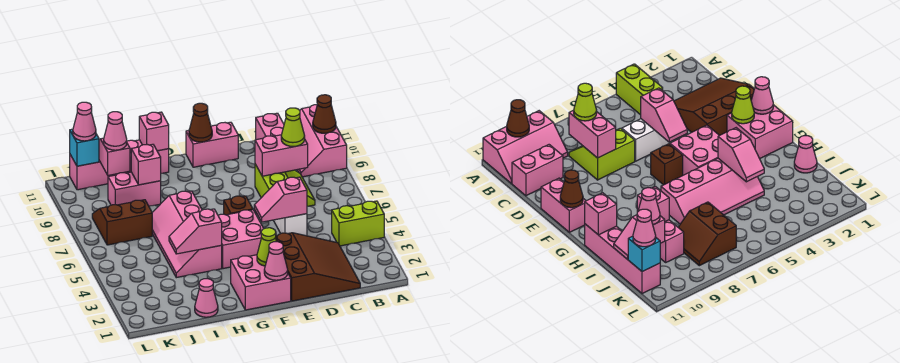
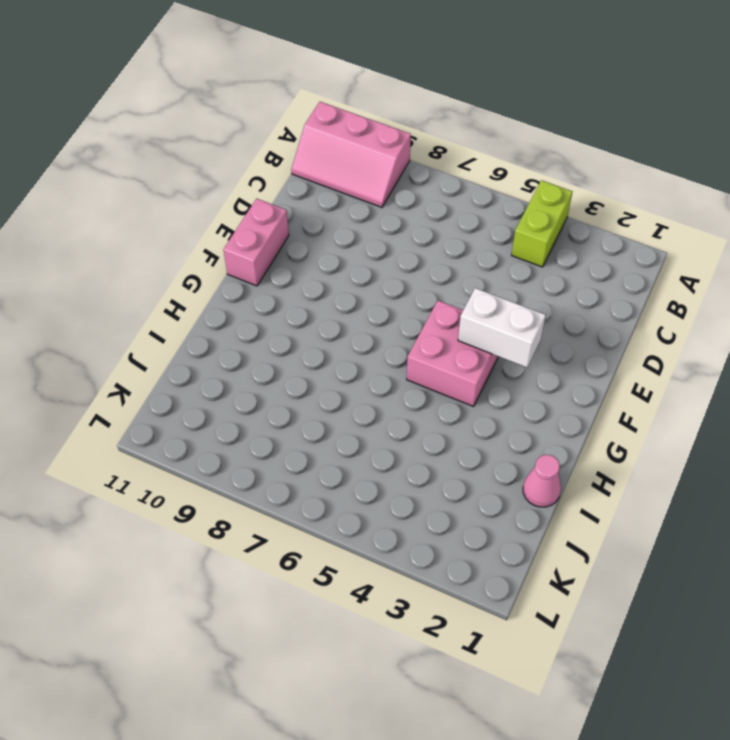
white 1x2 brick [458,288,546,367] -> white 1x2 brick moved to [273,214,307,236]
none -> brown 3x3 slope [275,233,360,301]
none -> lime 2x2 slope [255,164,315,206]
none -> pink 1x2 brick [256,113,284,140]

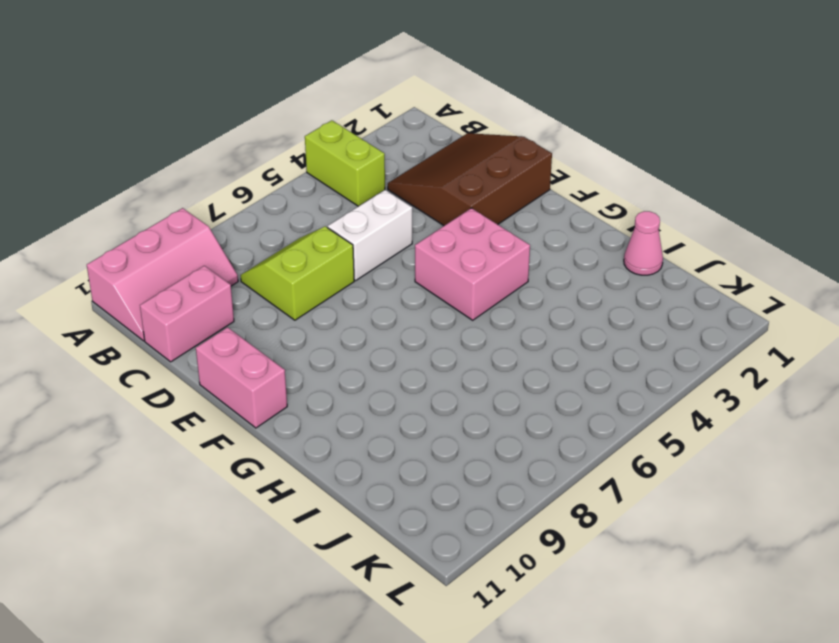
none -> pink 2x2 brick [231,255,291,310]
none -> brown 1x1 brick [224,196,253,215]
none -> pink 2x4 slope [152,191,222,278]

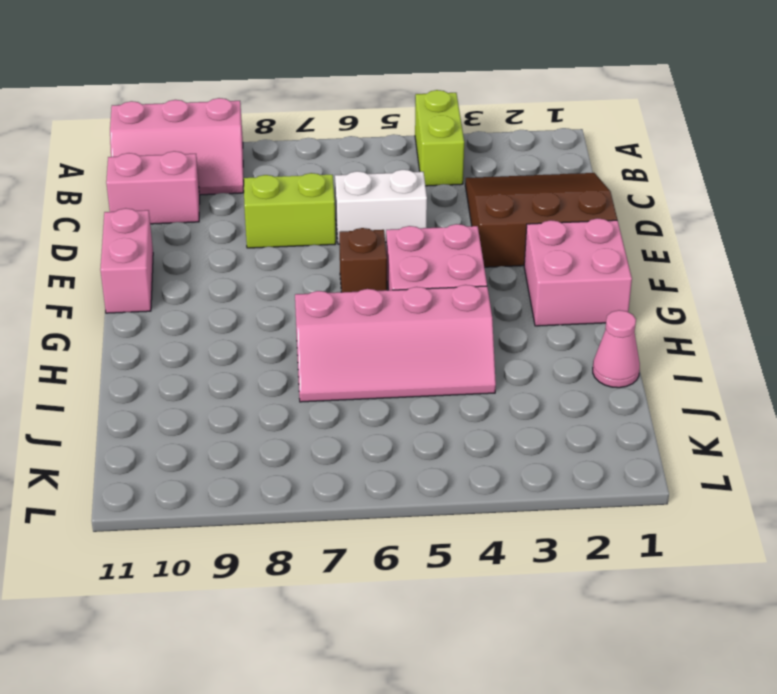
none -> pink 1x4 brick [70,140,169,190]
none -> pink 1x2 brick [108,172,161,206]
none -> brown 2x2 slope [92,200,152,245]

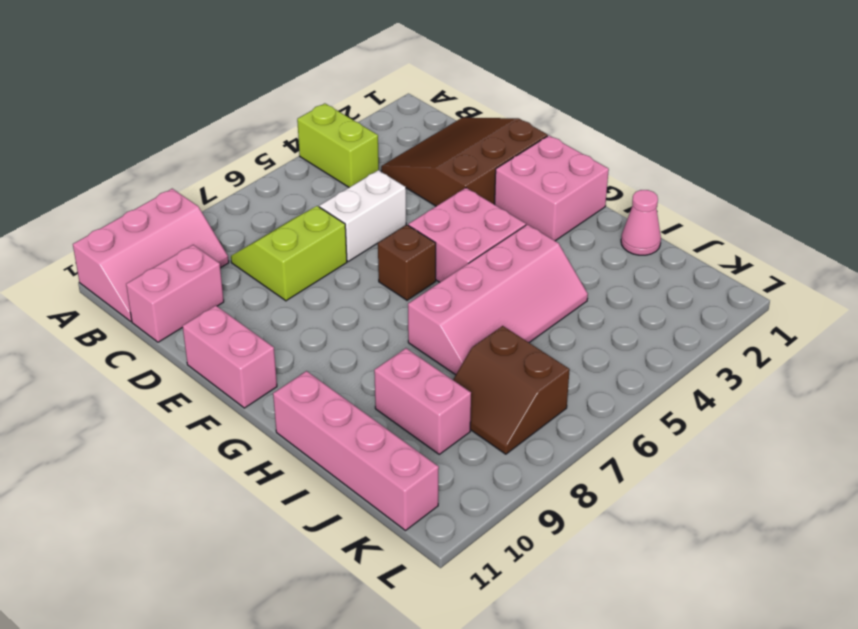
none -> brown 1x1 cone [313,95,336,133]
none -> pink 1x2 brick [255,135,308,176]
none -> pink 1x2 slope [254,177,307,222]

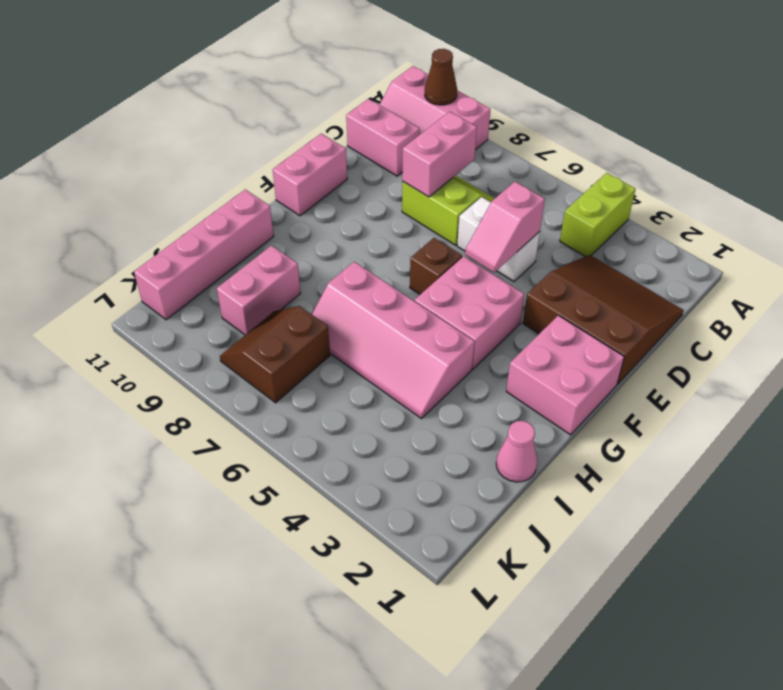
none -> pink 1x1 cone [264,242,288,280]
none -> lime 1x1 cone [257,228,276,266]
none -> brown 1x1 cone [189,103,212,142]

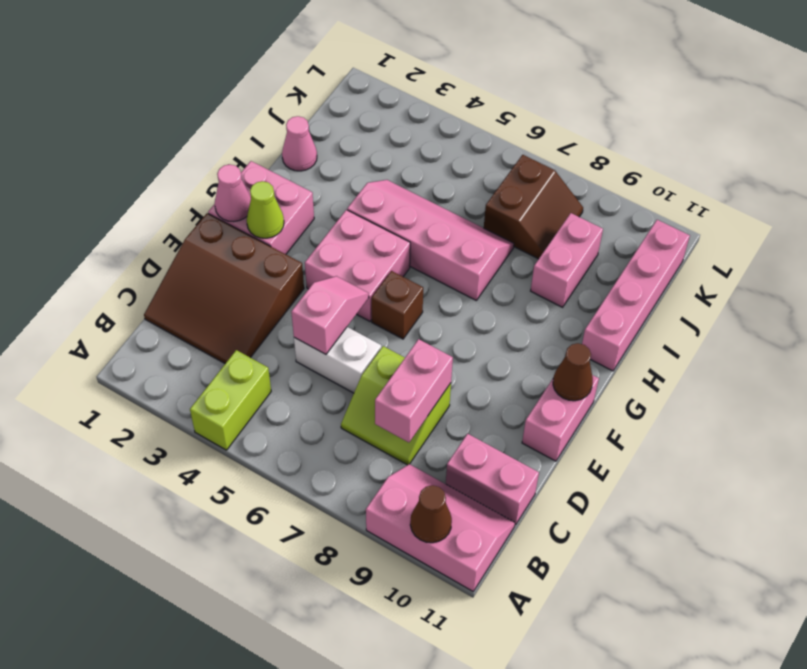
none -> pink 1x2 slope [169,209,222,254]
none -> pink 1x1 brick [139,112,169,151]
none -> pink 1x1 brick [131,144,161,185]

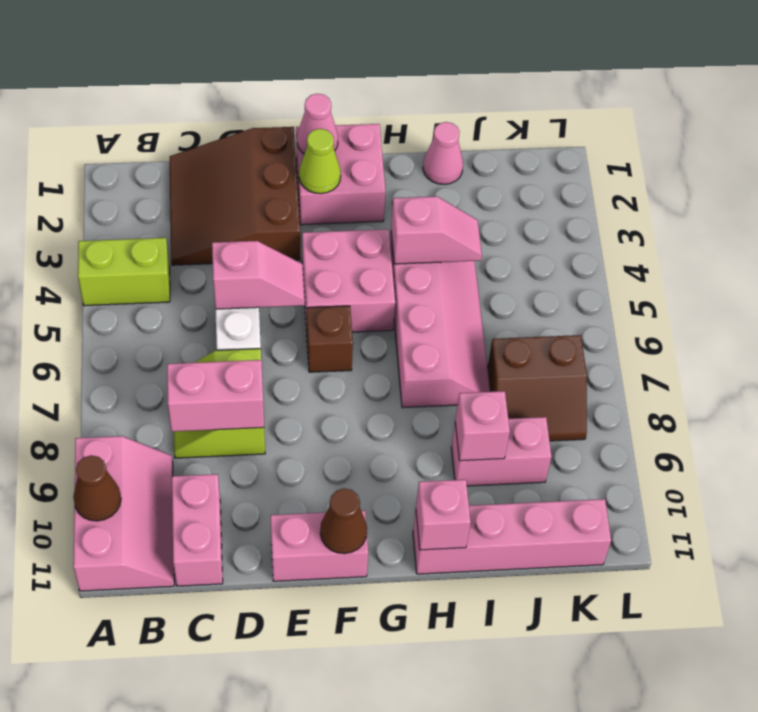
none -> pink 1x2 slope [99,138,130,175]
none -> cyan 1x1 brick [70,129,99,166]
none -> lime 1x1 cone [281,108,305,146]

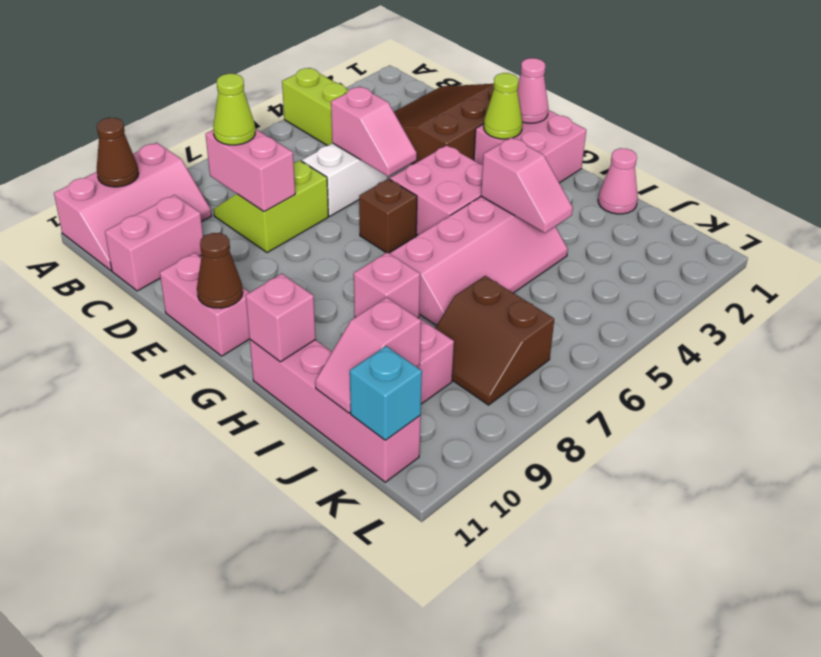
none -> pink 1x1 cone [104,112,127,150]
none -> pink 1x1 cone [73,102,96,141]

